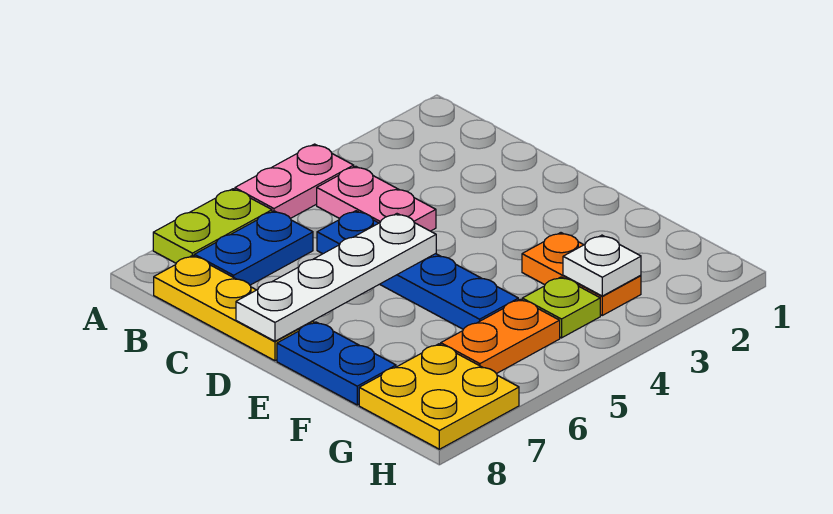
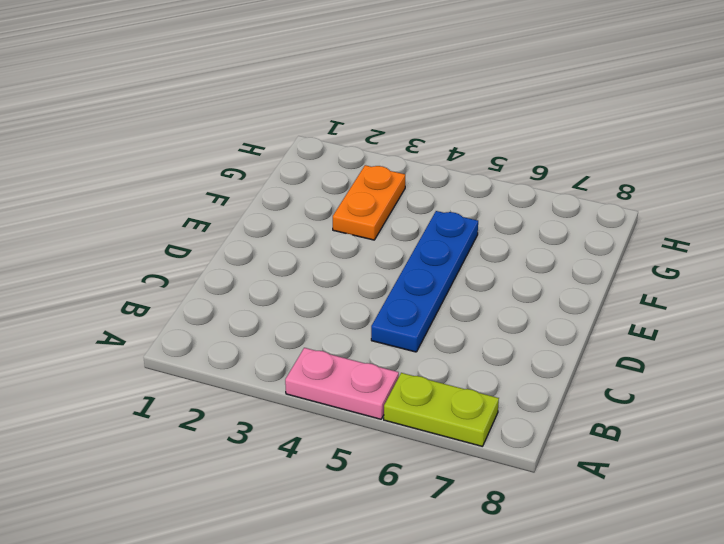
none -> pink 1x2 plate [317,166,436,231]
none -> blue 1x2 plate [194,211,313,285]
none -> yellow 1x3 plate [154,255,314,361]

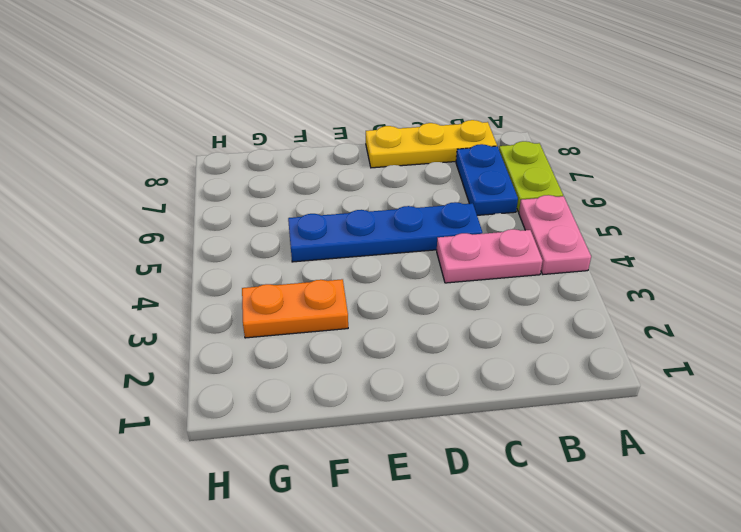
none -> blue 1x2 plate [277,322,396,405]
none -> lime 1x1 plate [522,277,600,338]
none -> orange 1x2 plate [441,299,560,374]

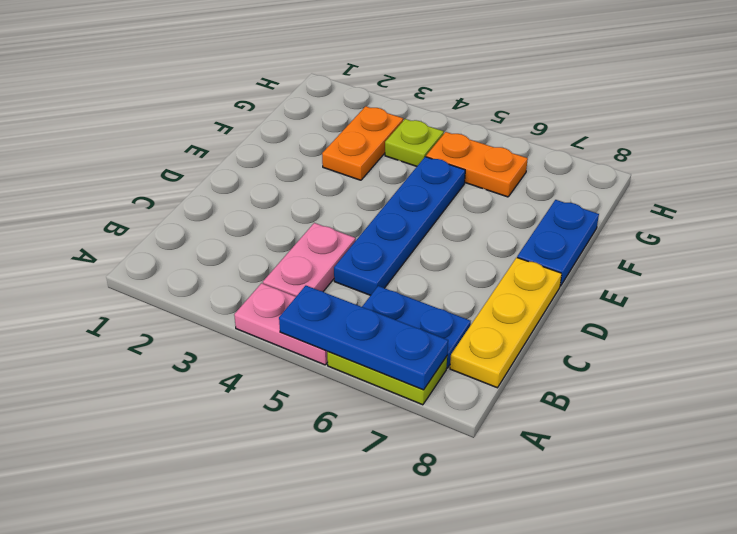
blue 1x3 plate [279,286,448,390] -> none
none -> yellow 2x2 plate [359,344,519,449]
none -> white 1x4 plate [236,214,436,341]
none -> white 1x1 plate [563,235,641,296]

